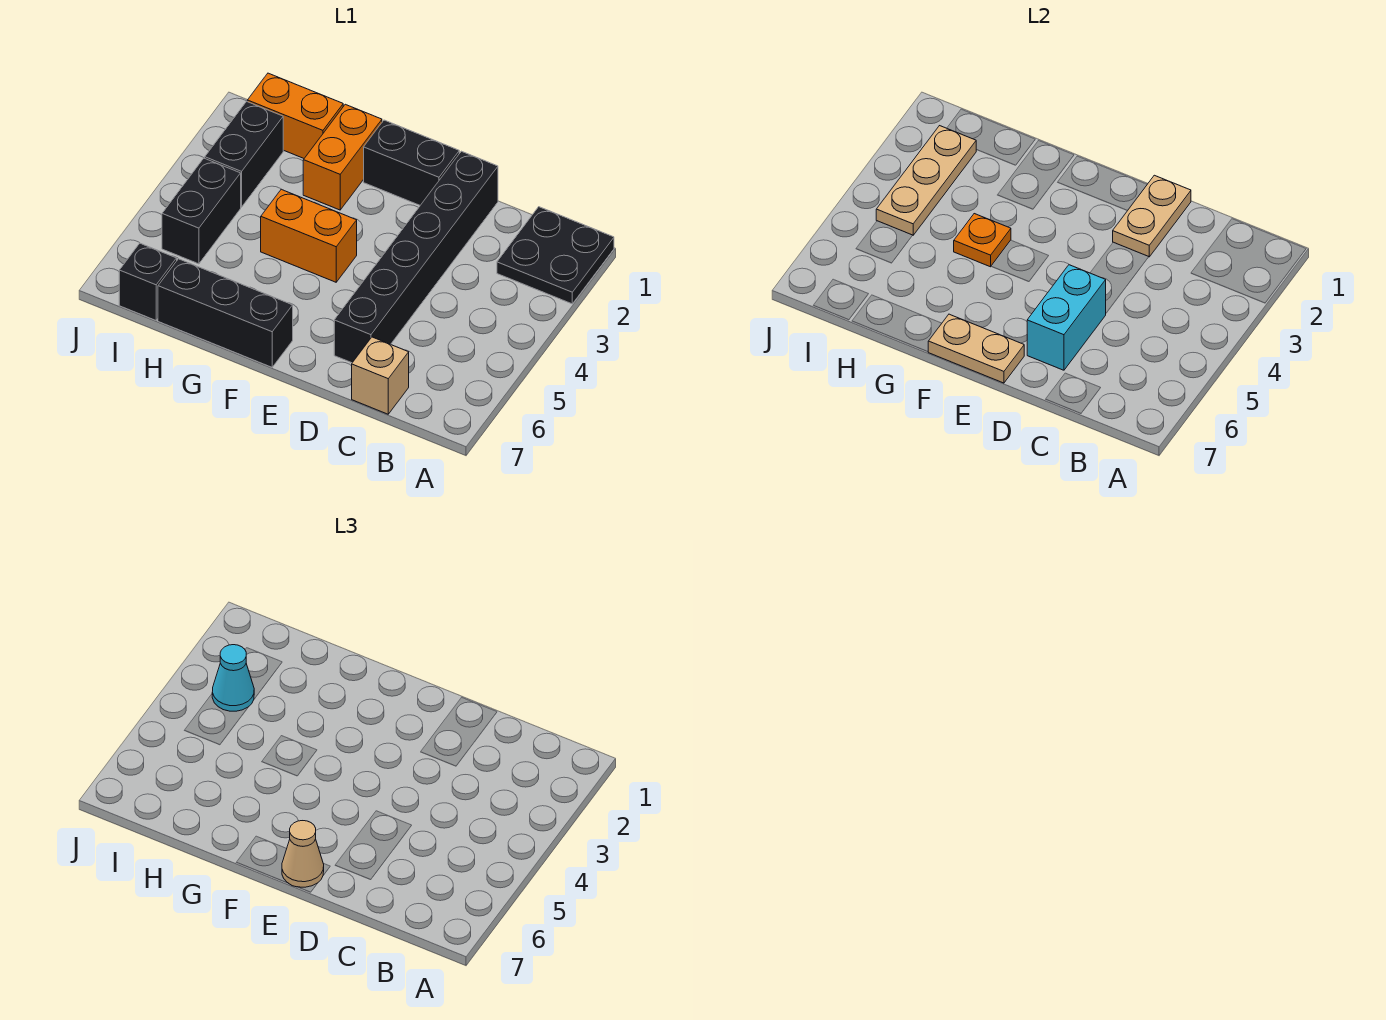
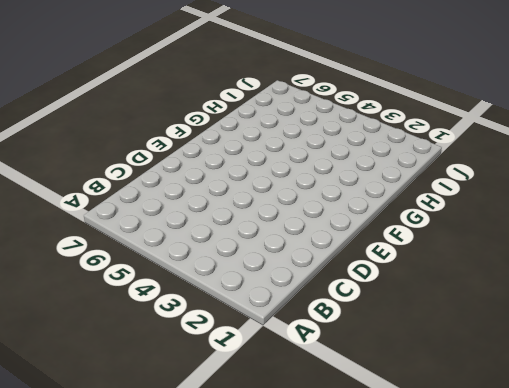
none -> black 2x2 plate [497,207,614,304]
none -> tan 1x1 brick [352,337,409,414]
none -> black 1x6 brick [334,151,498,363]

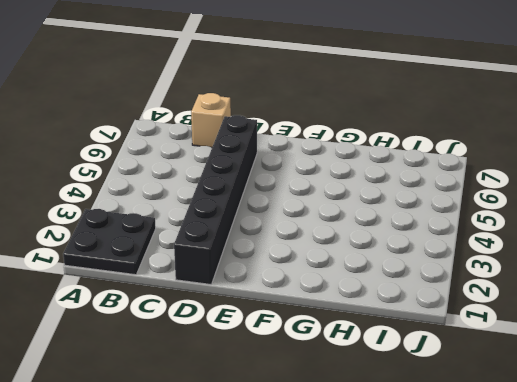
none -> black 1x2 brick [364,120,459,205]
none -> orange 1x2 brick [261,189,357,282]
none -> black 1x3 brick [158,259,293,367]

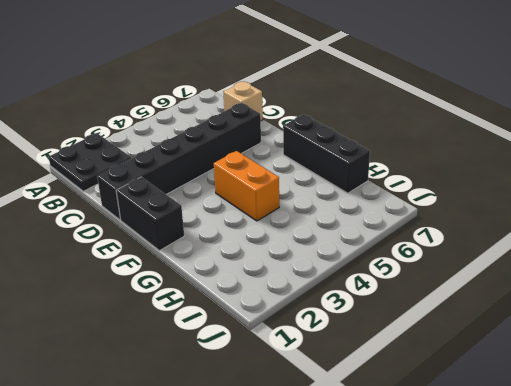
none -> orange 1x2 brick [303,104,382,210]
none -> orange 1x2 brick [247,73,343,158]
none -> black 1x2 brick [205,101,283,207]

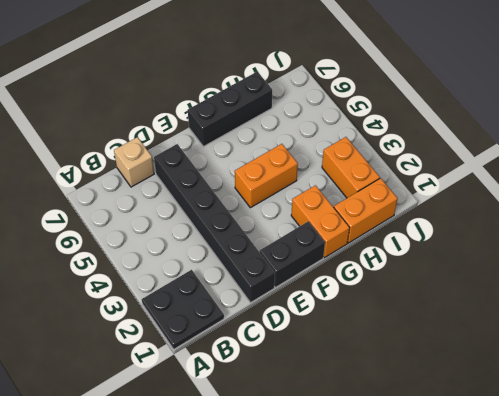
orange 1x2 brick [322,137,380,198] -> black 1x2 brick [205,101,283,207]
none -> black 1x2 brick [162,158,241,264]
none -> black 1x1 brick [119,243,177,320]
none -> tan 1x2 plate [1113,175,1191,257]

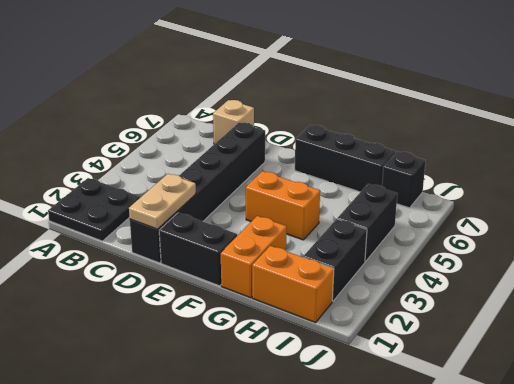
none -> cyan 1x2 brick [1027,265,1106,370]
none -> tan 1x2 plate [928,314,1024,383]
none -> orange 1x1 plate [954,214,1011,267]

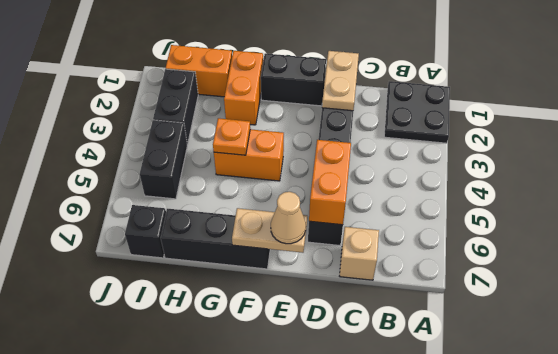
orange 1x2 brick [309,140,351,225] -> cyan 1x2 brick [1027,265,1106,370]
none -> tan 1x3 plate [876,126,976,235]
none -> cyan 1x1 cone [212,645,254,711]

